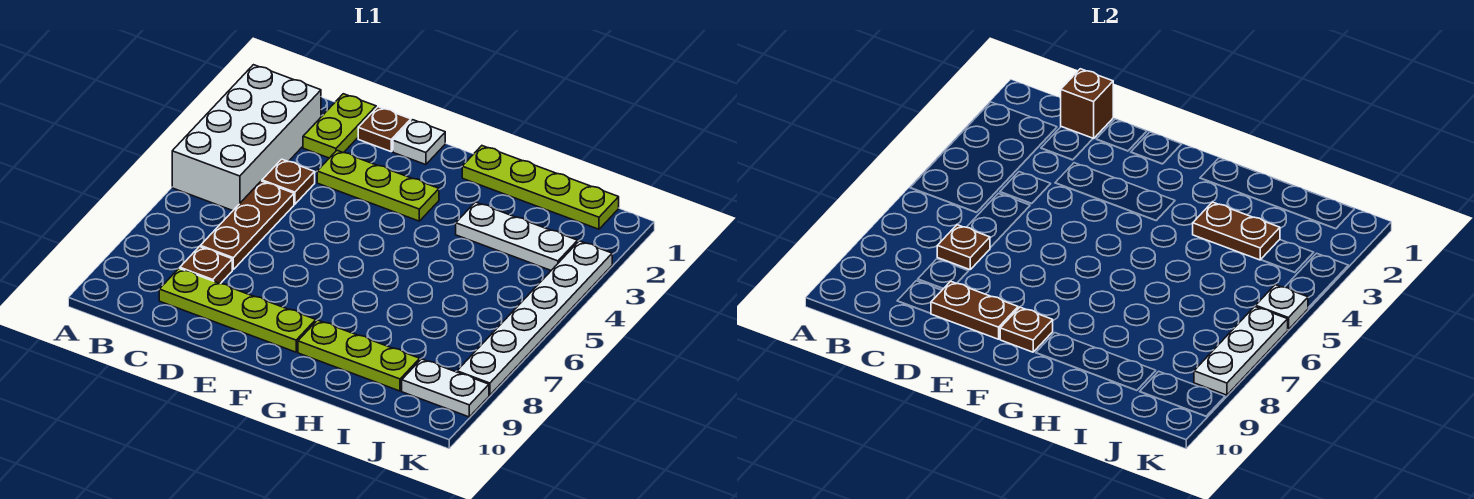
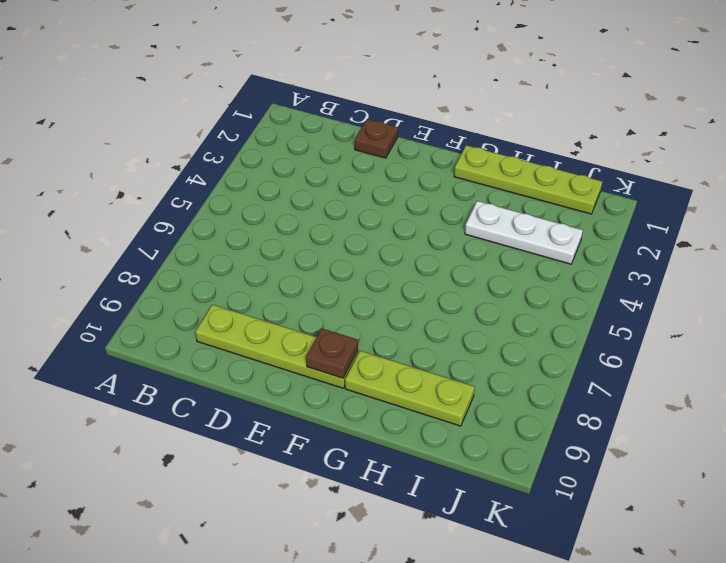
none -> white 2x4 brick [172,65,321,211]
none -> lime 1x2 plate [303,94,376,158]
none -> brown 1x1 plate [262,159,315,204]

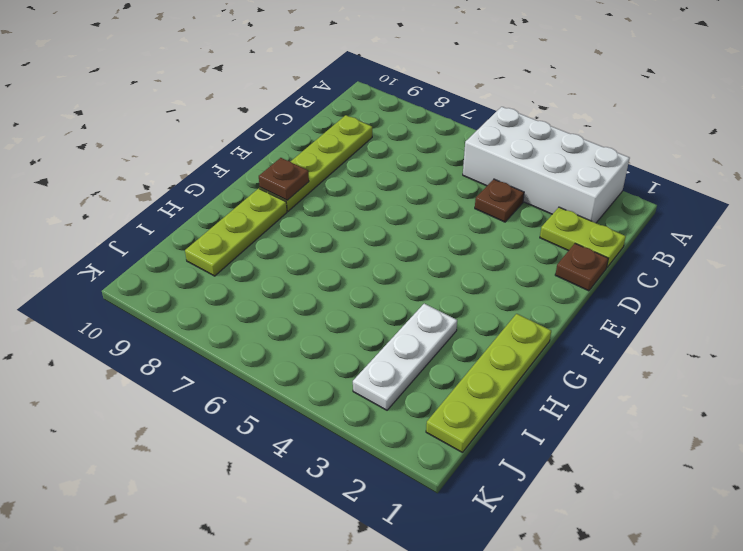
none -> brown 1x3 plate [200,181,294,270]
none -> brown 1x1 plate [180,247,232,284]
none -> lime 1x3 plate [317,151,439,221]

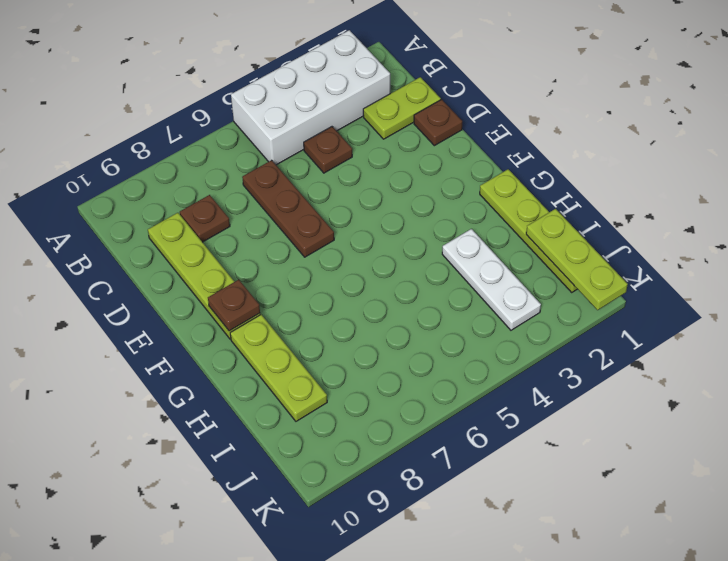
brown 1x3 plate [242,160,334,257] -> brown 1x3 plate turned to [200,181,294,270]
lime 1x3 plate [526,209,628,310] -> lime 1x3 plate moved to [317,151,439,221]
none -> white 1x1 plate [393,120,445,165]
none -> white 1x2 plate [402,359,489,417]
none -> white 1x6 plate [457,241,612,395]

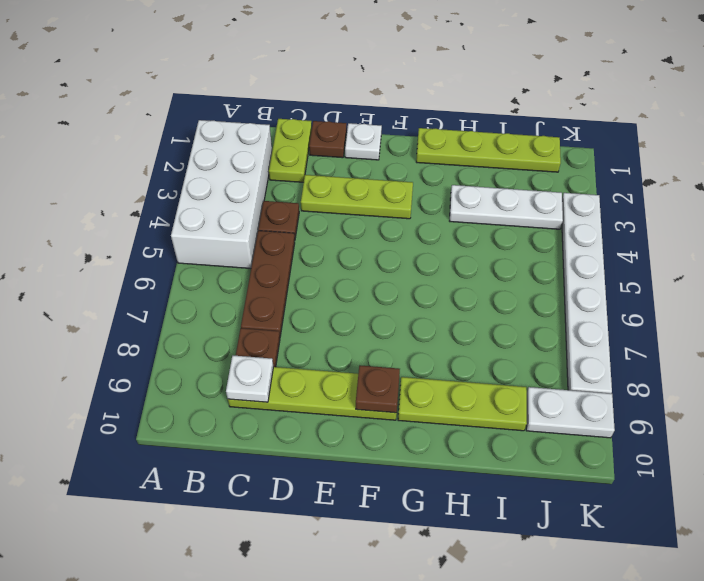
white 1x1 plate [226,355,273,402] -> white 1x1 plate moved to [1256,285,1308,330]
none -> brown 1x1 brick [1061,69,1113,139]
none -> brown 1x1 plate [937,225,990,270]
none -> brown 1x2 plate [931,281,1018,339]

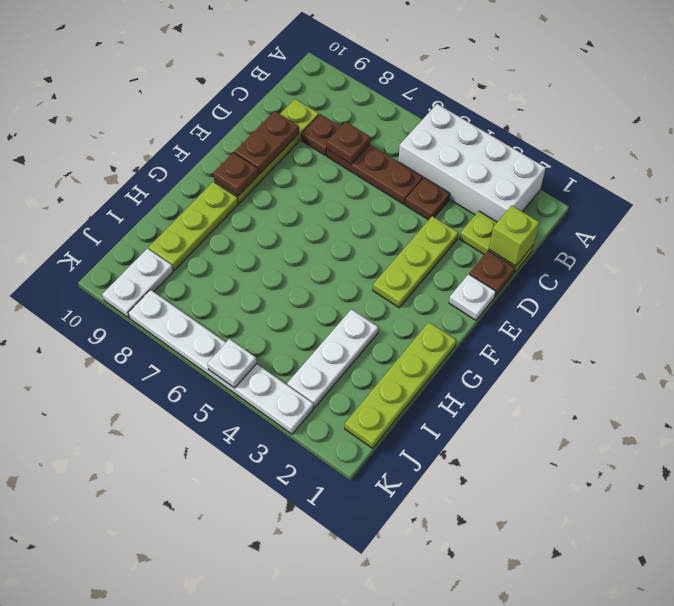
lime 1x1 brick [489,205,539,266] -> brown 1x1 brick [1061,69,1113,139]
none -> brown 1x2 plate [1193,202,1280,260]
none -> white 1x3 plate [1194,307,1288,395]

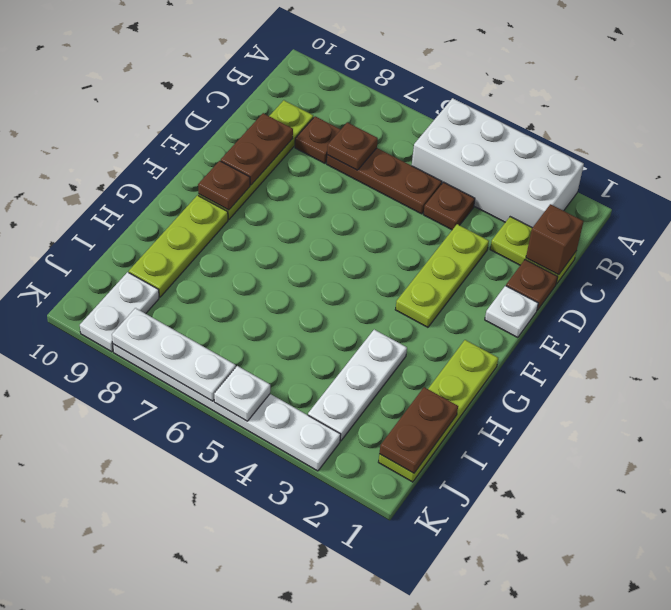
brown 1x2 plate [379,387,458,473] -> brown 1x2 plate moved to [1193,202,1280,260]

